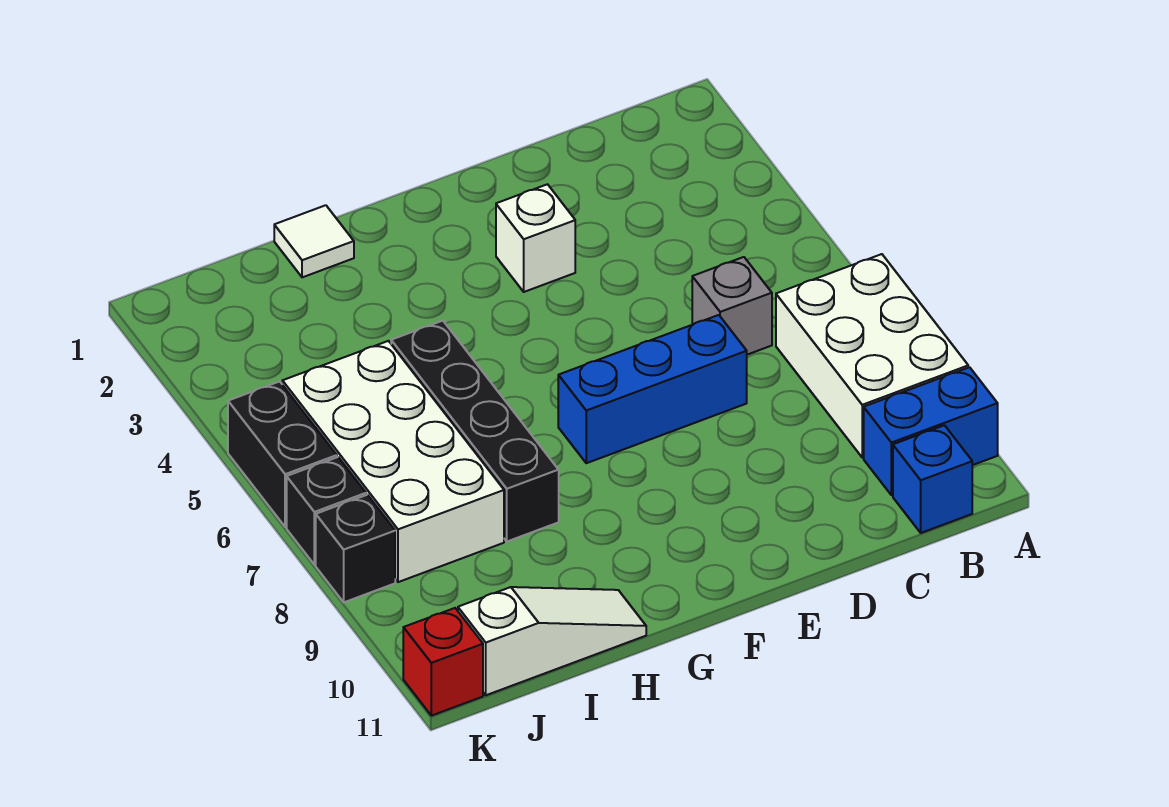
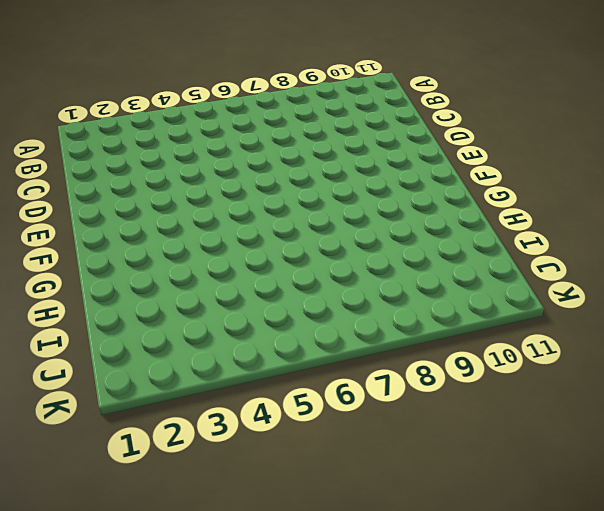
none -> white 2x3 brick [776,254,968,458]
none -> blue 1x2 brick [864,367,998,495]
none -> blue 1x1 brick [893,425,972,533]

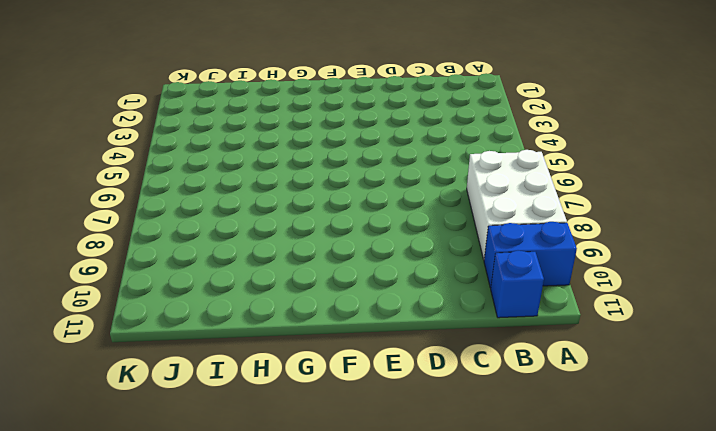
none -> grey 1x1 brick [692,257,772,355]
none -> blue 1x3 brick [558,315,747,463]
none -> white 1x1 brick [496,184,575,292]

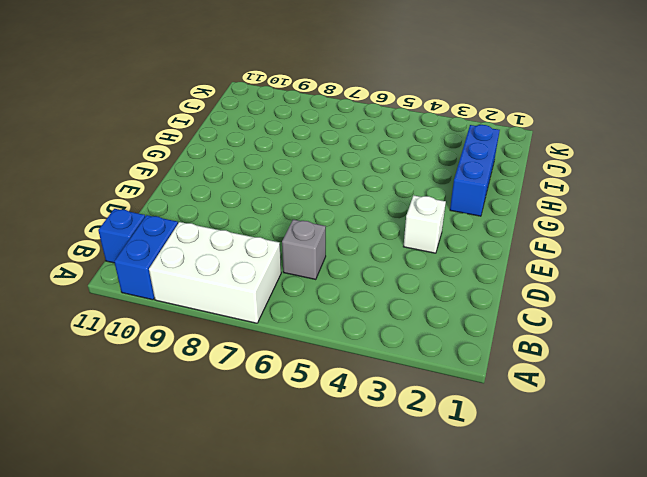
blue 1x3 brick [450,125,500,216] -> blue 1x3 brick moved to [558,315,747,463]
none -> white 1x1 tile [274,205,354,277]
none -> black 1x4 brick [391,321,559,541]
none -> white 1x3 slope [458,587,646,695]

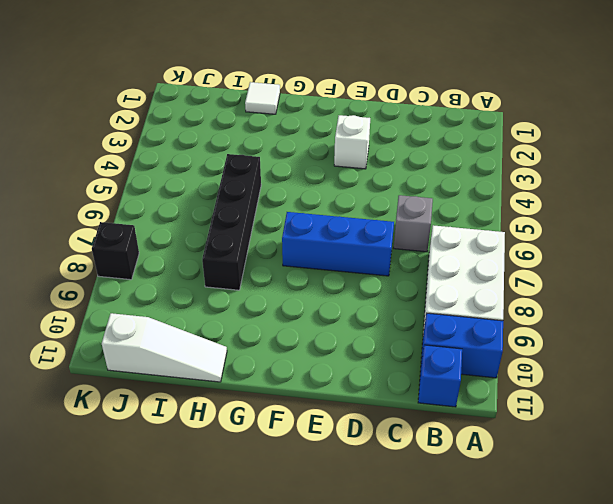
none -> white 2x4 brick [282,341,504,582]
none -> black 1x2 brick [228,382,337,527]
none -> black 1x1 brick [287,457,366,565]

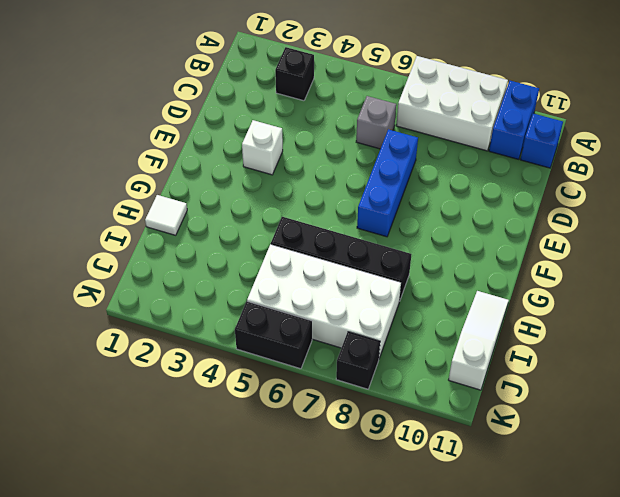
black 1x1 brick [275,47,314,101] -> black 1x1 brick moved to [287,457,366,565]
none -> red 1x1 brick [403,608,483,716]

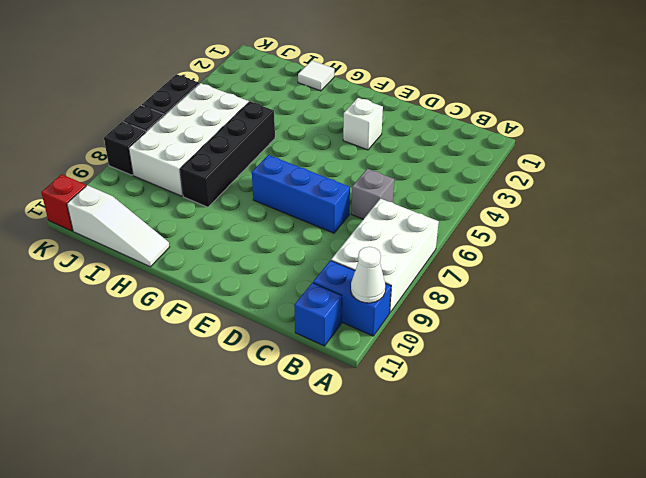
white 1x1 cone [351,247,385,303] -> none

